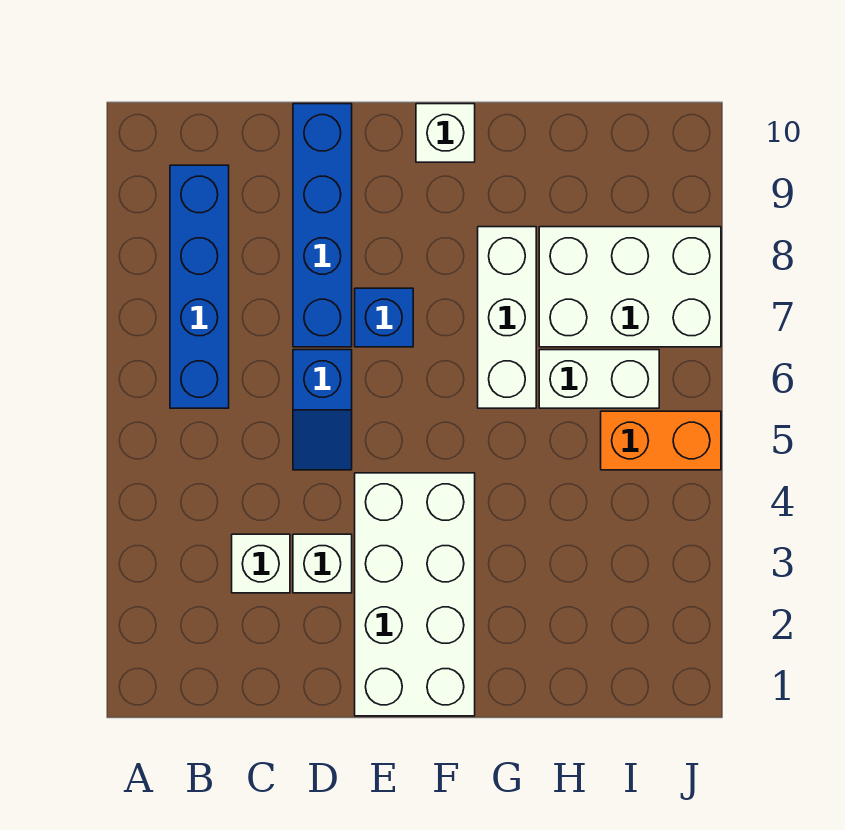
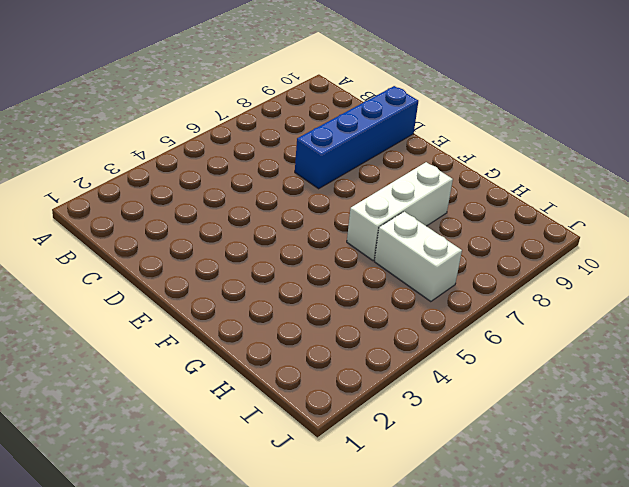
none -> blue 1x4 brick [170,165,229,408]
none -> white 1x1 brick [232,534,290,593]
none -> white 1x1 brick [293,534,352,593]

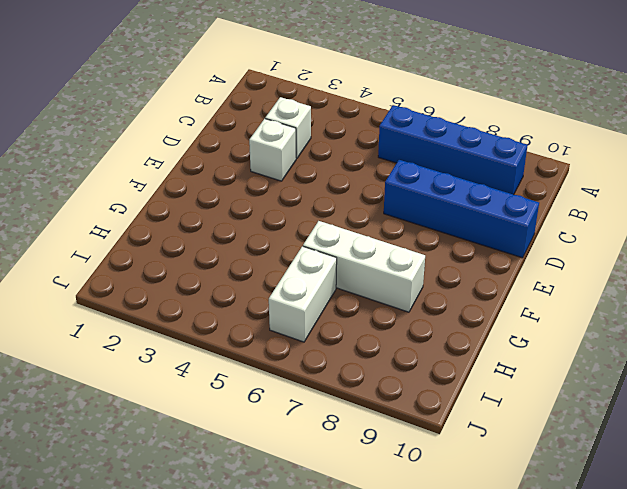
none -> blue 1x2 slope [293,350,352,470]
none -> white 2x4 brick [355,473,475,716]
none -> blue 1x1 brick [355,288,413,347]

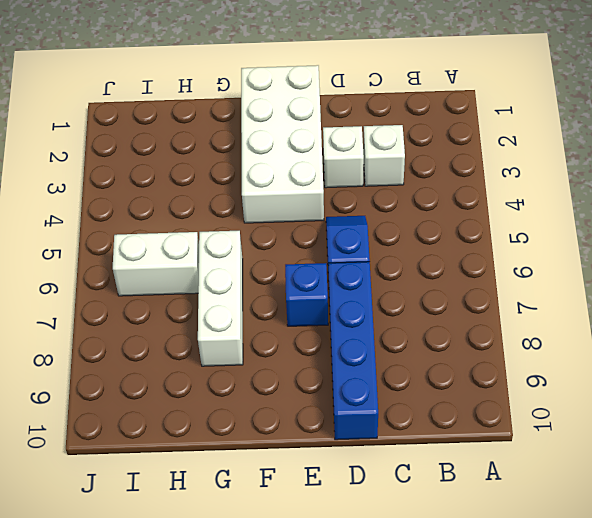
none -> blue 1x4 brick [170,165,229,408]
none -> white 1x1 brick [416,104,475,162]
none -> white 2x3 brick [539,227,721,347]

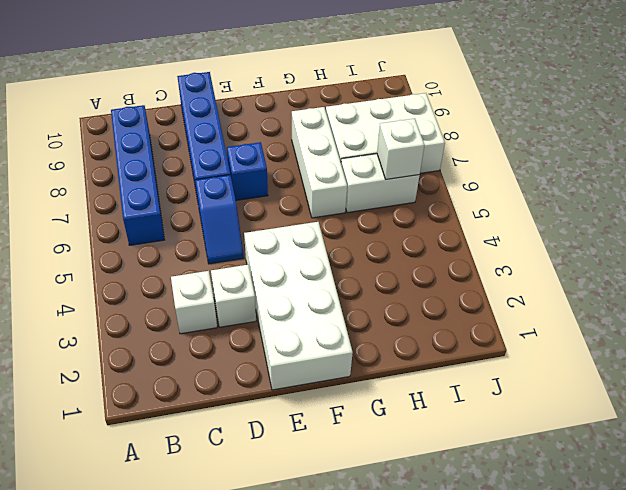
white 1x1 brick [377,119,424,179] -> white 1x1 brick moved to [416,104,475,162]
none -> orange 1x2 brick [601,411,721,470]

